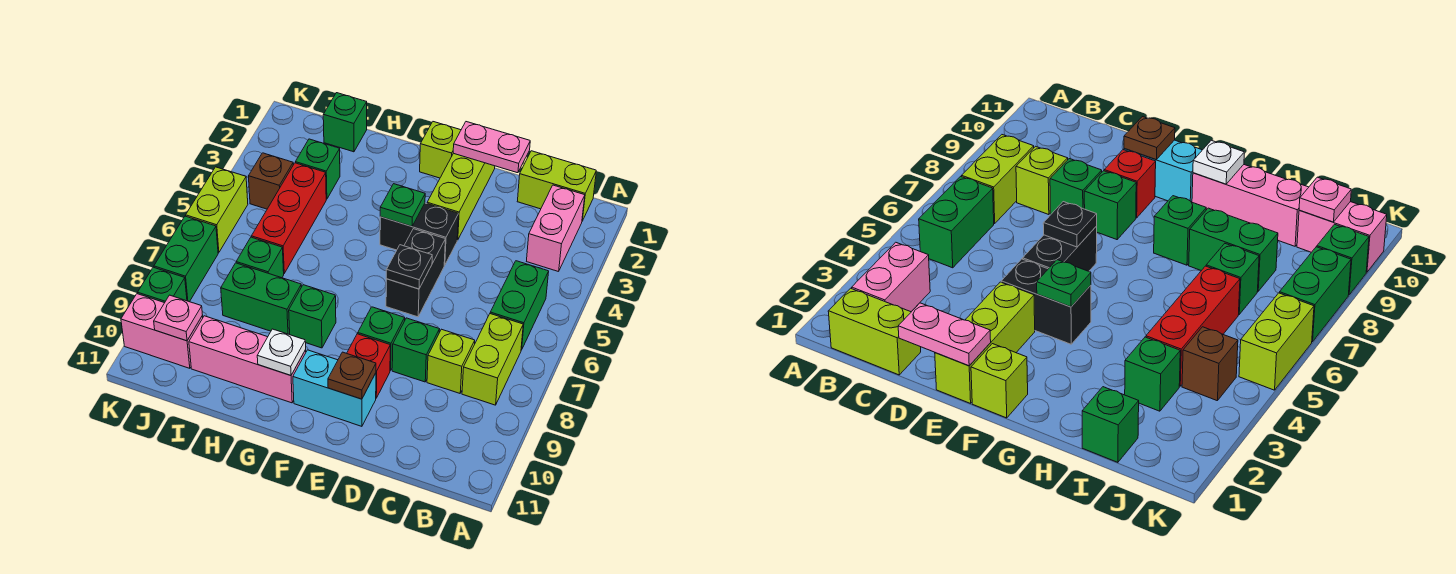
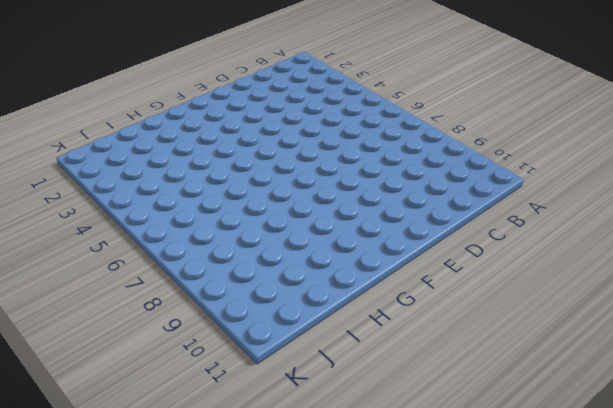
none -> lime 1x2 brick [517,151,596,221]
none -> pink 1x2 brick [527,185,585,272]
none -> green 1x2 brick [490,261,549,350]
none -> lime 1x2 brick [462,314,523,405]

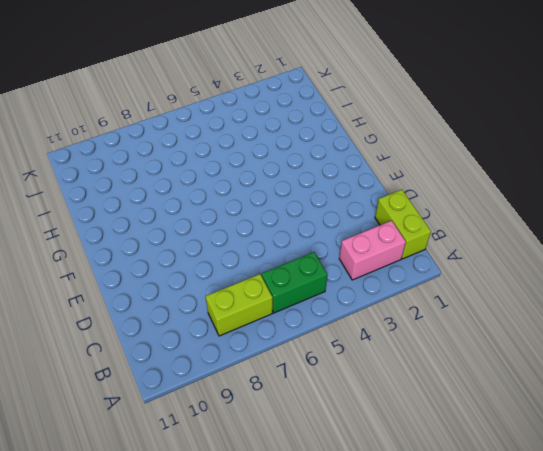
none -> lime 1x1 brick [427,329,475,393]
none -> green 1x1 brick [392,318,440,382]
none -> lime 1x3 brick [427,153,495,240]
none -> black 1x2 brick [380,203,459,265]

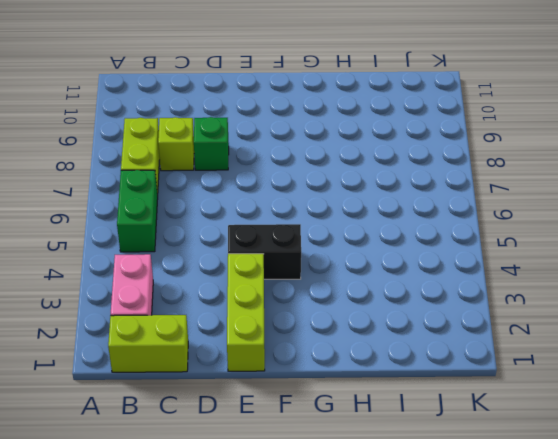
none -> black 1x2 brick [386,229,445,317]
none -> green 1x1 brick [358,307,405,371]
none -> red 1x1 brick [347,334,390,398]
none -> cyan 1x2 brick [293,350,376,426]

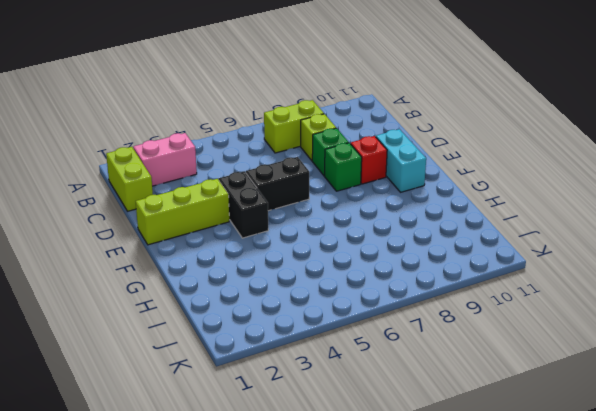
none -> green 1x2 brick [490,261,549,350]
none -> lime 1x1 brick [420,122,461,178]
none -> green 1x1 brick [289,285,336,348]
none -> pink 1x3 brick [189,316,306,403]

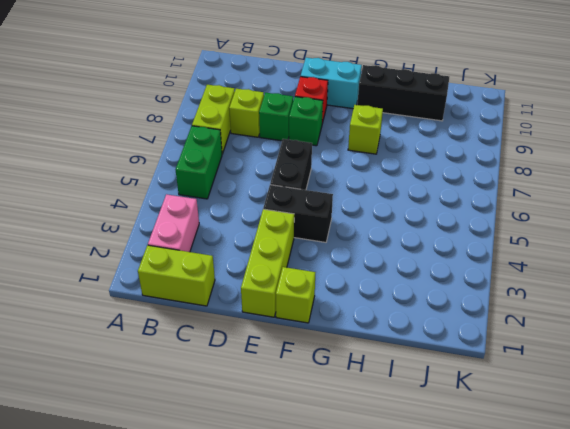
lime 1x1 brick [348,105,383,154] -> green 1x1 brick [289,285,336,348]
black 1x3 brick [357,65,449,121] -> pink 1x3 brick [189,316,306,403]
none -> green 1x2 brick [221,263,301,335]
none -> green 1x1 brick [323,93,367,152]
none -> green 1x1 brick [295,139,340,199]
none -> red 1x3 brick [251,163,326,273]

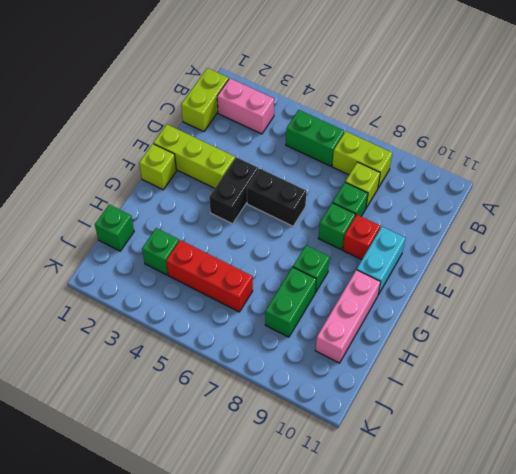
none -> green 1x1 brick [236,237,284,278]
none -> brown 1x1 brick [249,153,293,209]
none -> pink 1x2 brick [121,294,203,368]
none -> lime 1x2 brick [186,167,248,253]

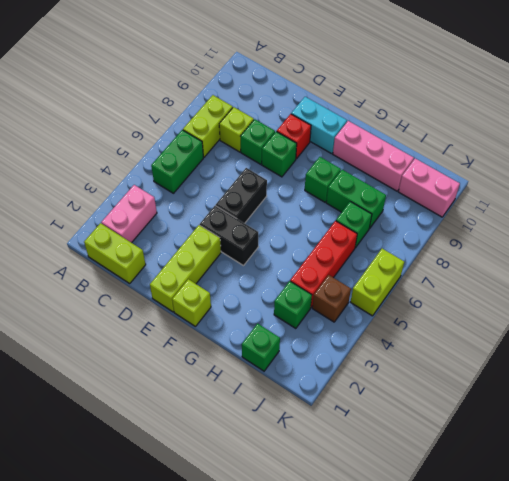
none -> green 1x2 brick [154,216,218,302]
none -> green 1x1 brick [138,267,187,303]
none -> pink 1x2 plate [453,122,530,173]
none -> black 1x1 plate [386,245,432,289]

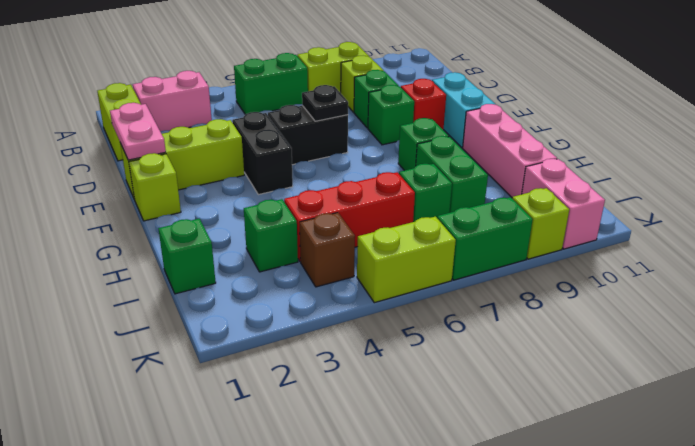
lime 1x1 brick [512,188,569,259] -> green 1x1 brick [138,267,187,303]
none -> brown 1x1 plate [328,352,376,399]
none -> green 1x1 plate [380,184,425,226]
none -> white 1x1 plate [257,329,306,375]
none -> pink 1x1 plate [154,295,202,341]

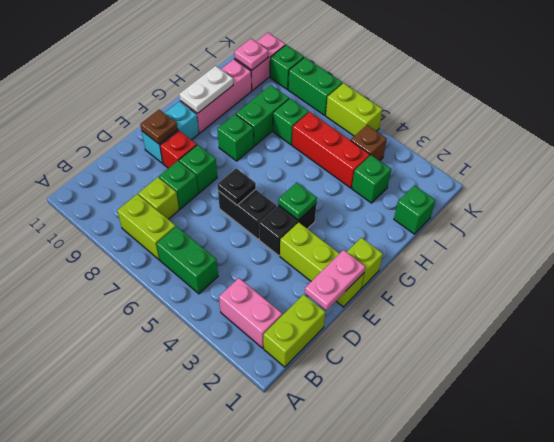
white 1x2 plate [179,66,233,113] -> white 1x1 plate [257,329,306,375]

